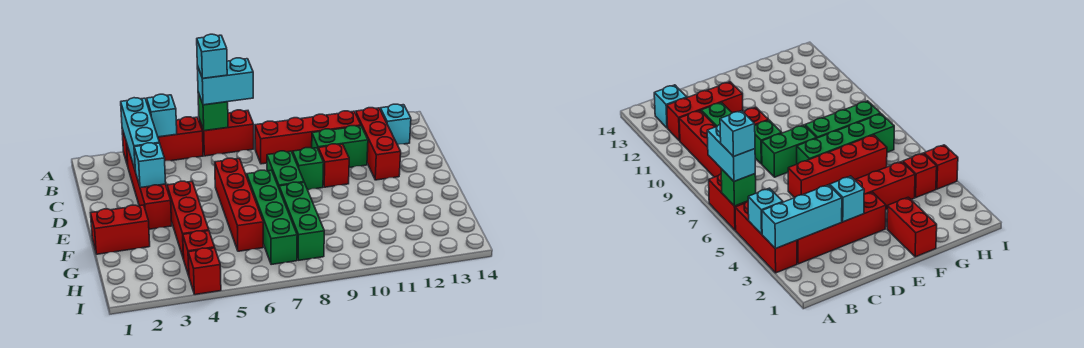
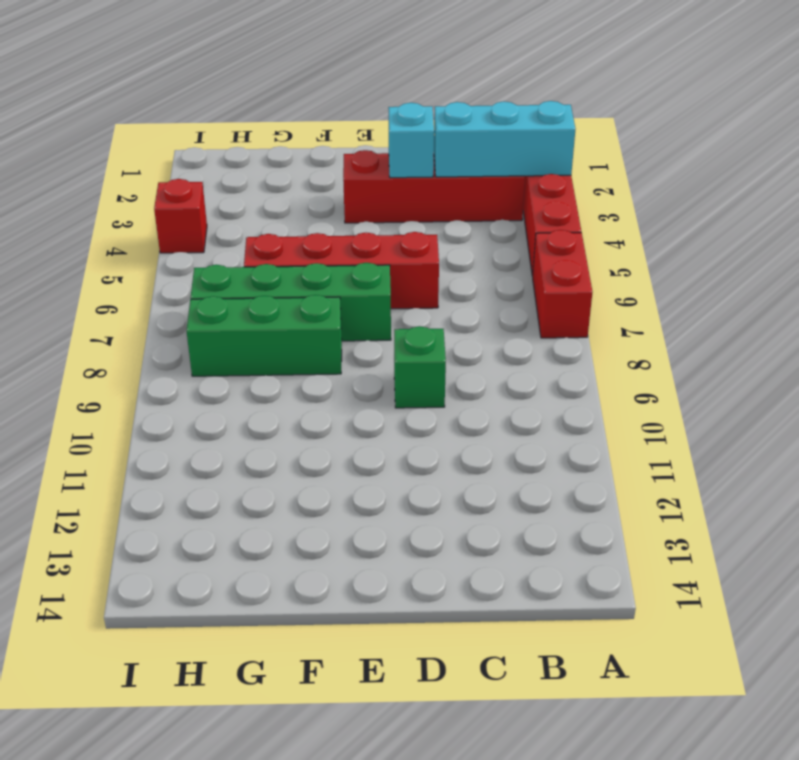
none -> red 1x4 brick [255,111,361,164]
none -> red 1x3 brick [356,108,401,180]
none -> cyan 1x1 brick [380,104,411,145]

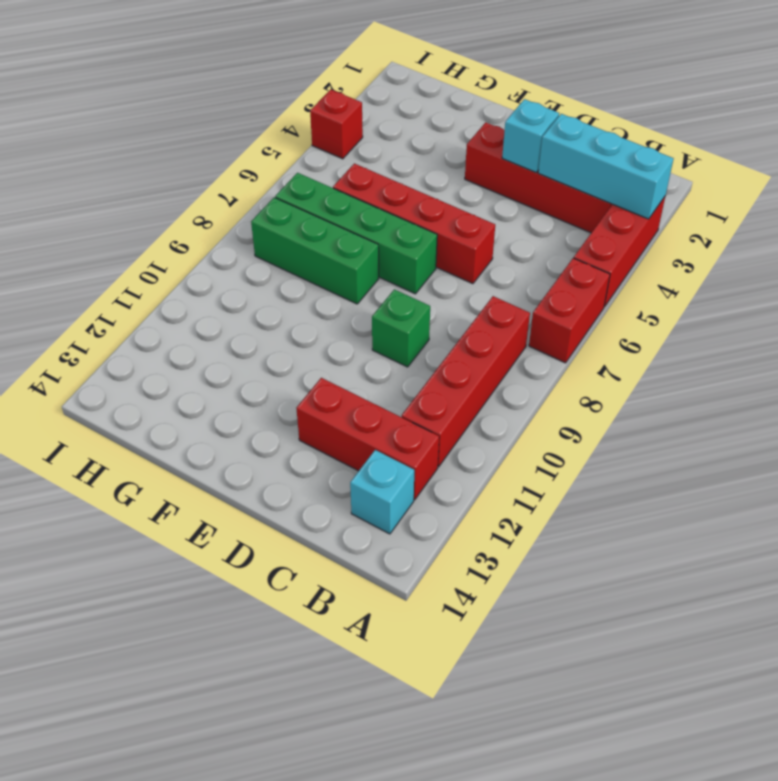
none -> green 1x2 brick [312,126,368,168]
none -> green 1x2 brick [267,151,304,187]
none -> red 1x1 brick [318,144,349,187]

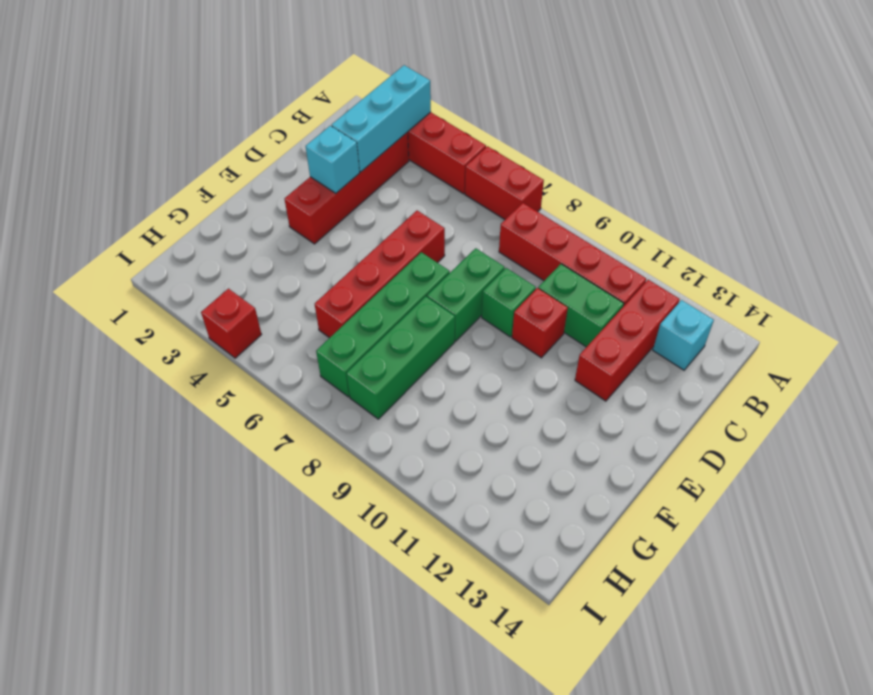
none -> red 1x3 brick [167,181,209,259]
none -> red 1x2 brick [91,205,150,254]
none -> red 1x1 brick [183,231,215,275]

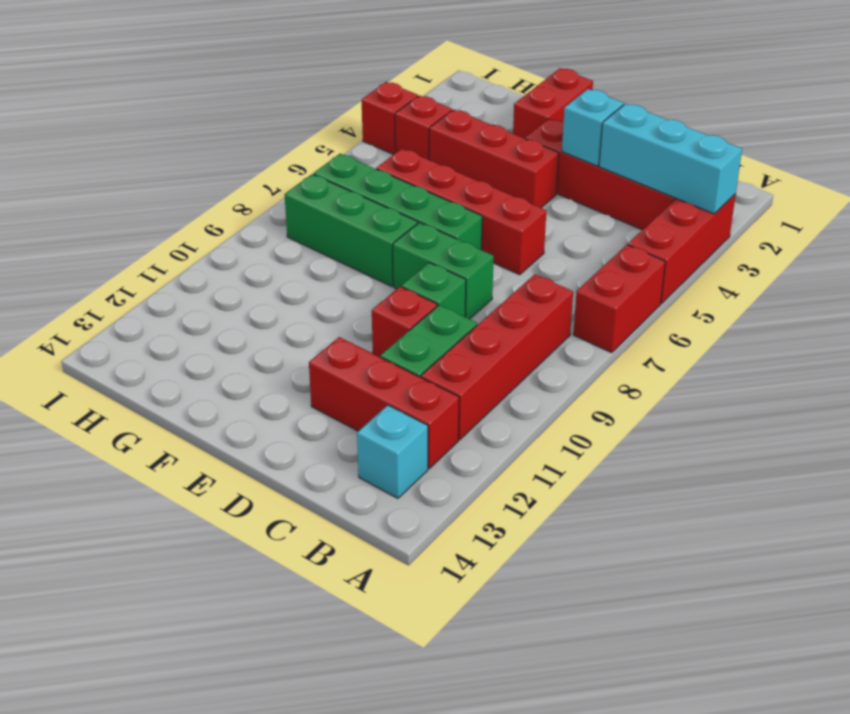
none -> cyan 1x1 brick [147,94,177,137]
none -> green 1x1 brick [198,92,228,131]
none -> cyan 1x2 brick [197,58,253,105]

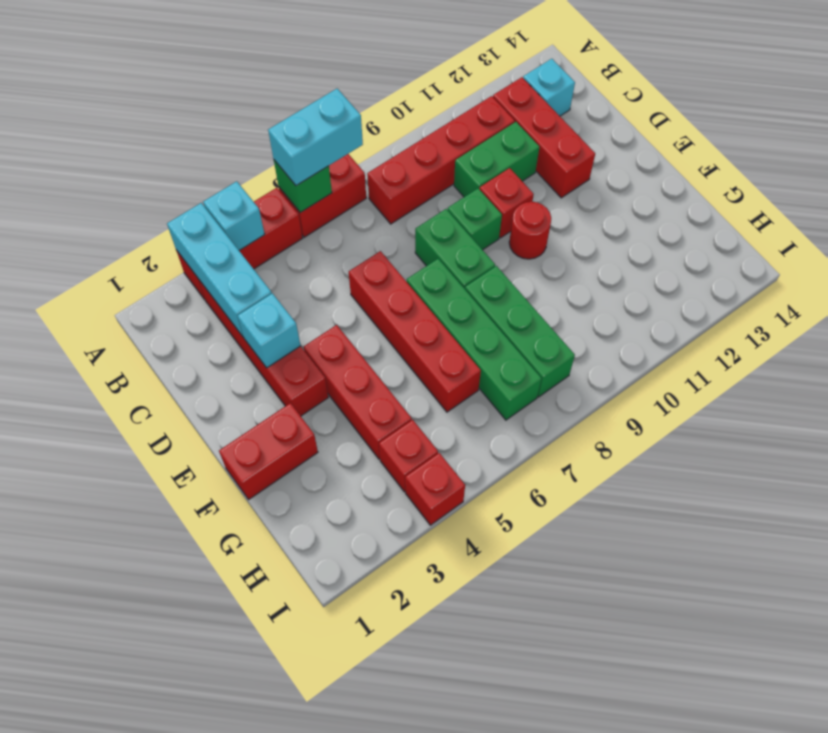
red 1x1 round brick [509,202,551,259] -> none
none -> cyan 1x1 brick [197,34,227,78]

